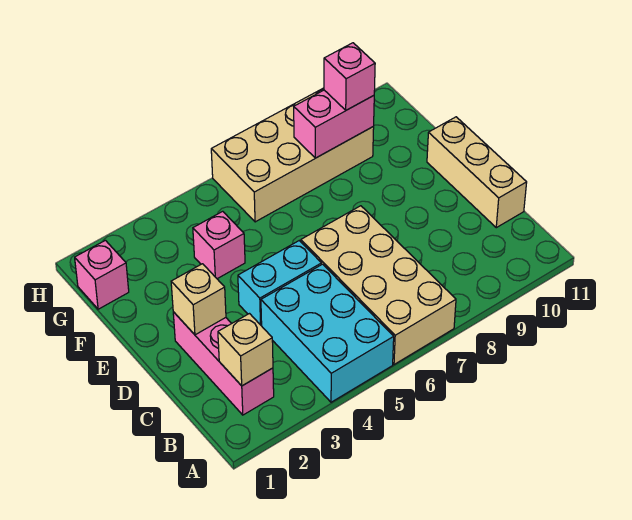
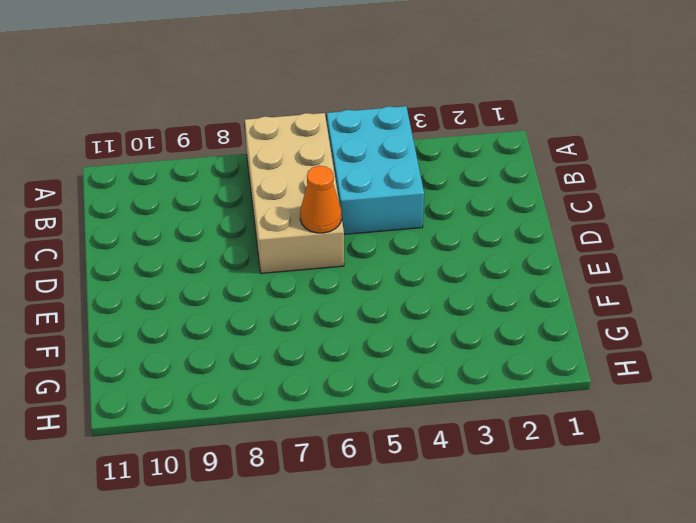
orange 1x1 cone [300,166,341,233] -> none
none -> pink 1x3 brick [173,312,274,415]
none -> tan 1x3 brick [427,117,527,228]
none -> cyan 1x2 brick [238,241,322,326]

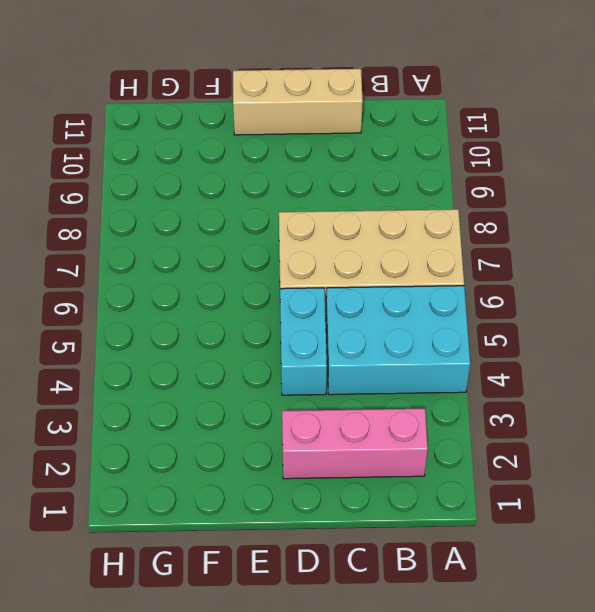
none -> pink 1x1 brick [193,211,245,279]
none -> pink 1x1 brick [75,240,129,309]
none -> tan 2x4 brick [211,88,374,222]

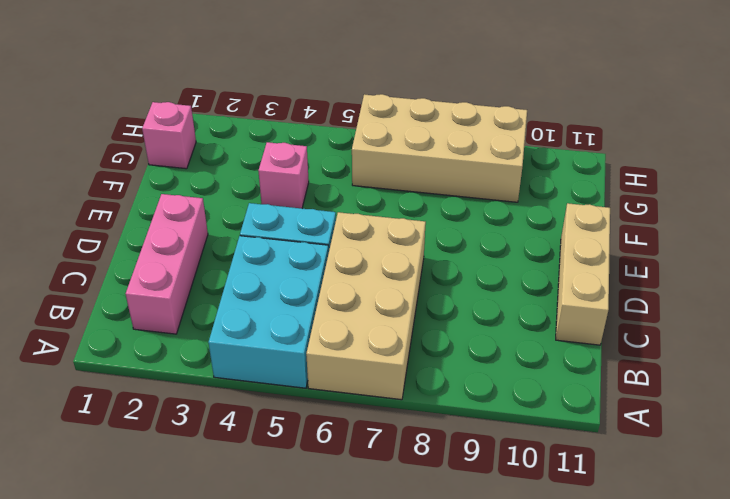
none -> tan 1x1 brick [218,314,273,386]
none -> tan 1x1 brick [171,264,226,335]
none -> pink 1x2 brick [294,90,374,158]

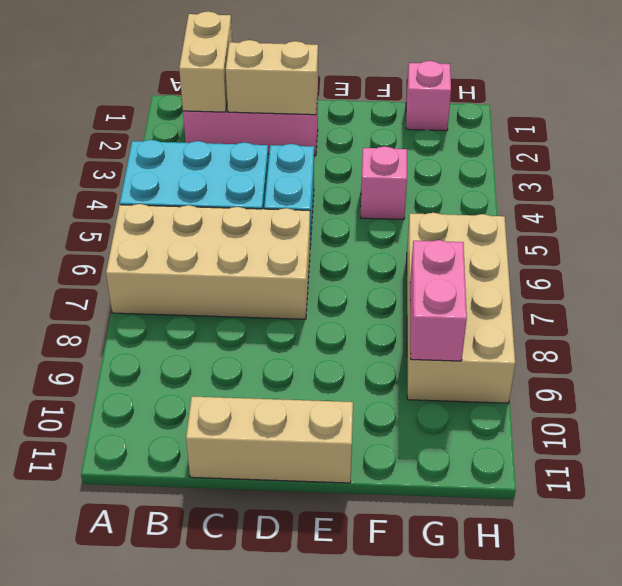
tan 1x2 brick [179,11,232,112] -> tan 1x1 brick [218,314,273,386]
tan 1x2 brick [226,40,318,115] -> tan 1x1 brick [171,264,226,335]
none -> pink 1x1 brick [324,43,375,110]

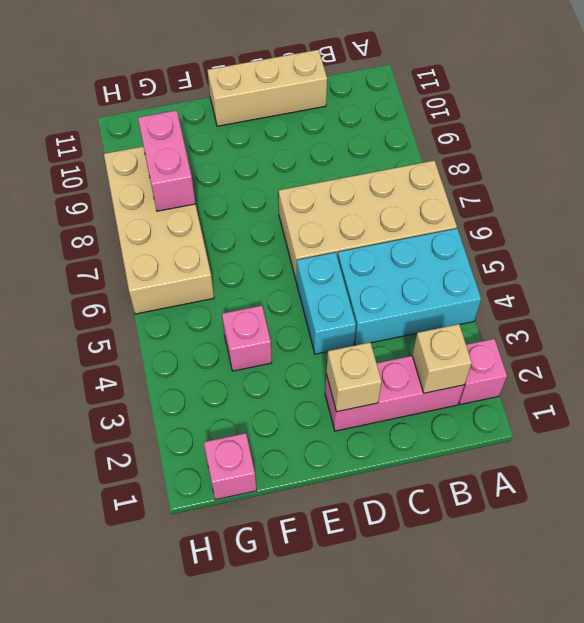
pink 1x1 brick [459,339,507,405] -> pink 1x1 brick moved to [324,43,375,110]

